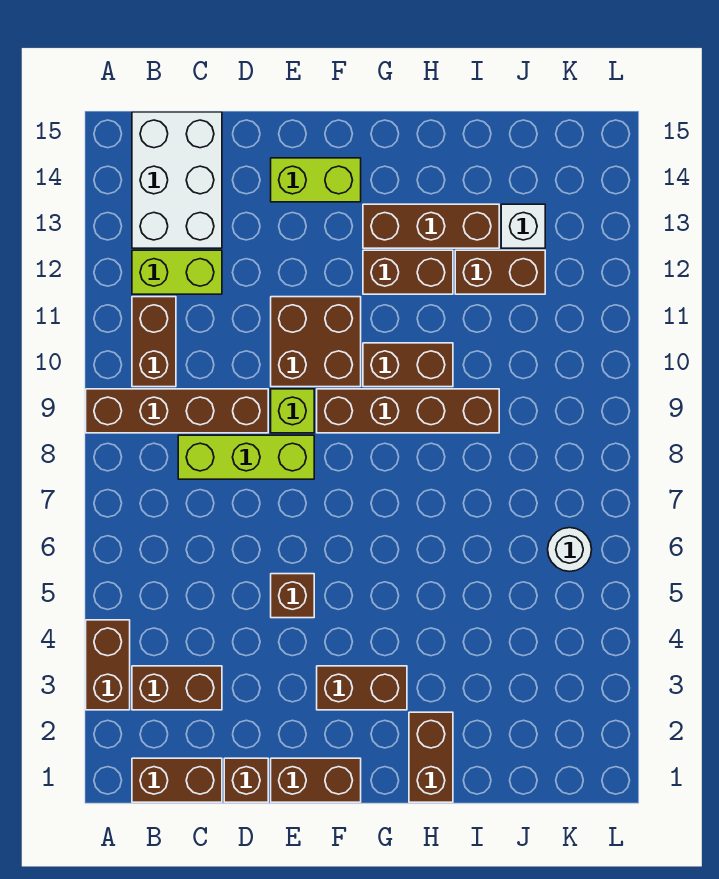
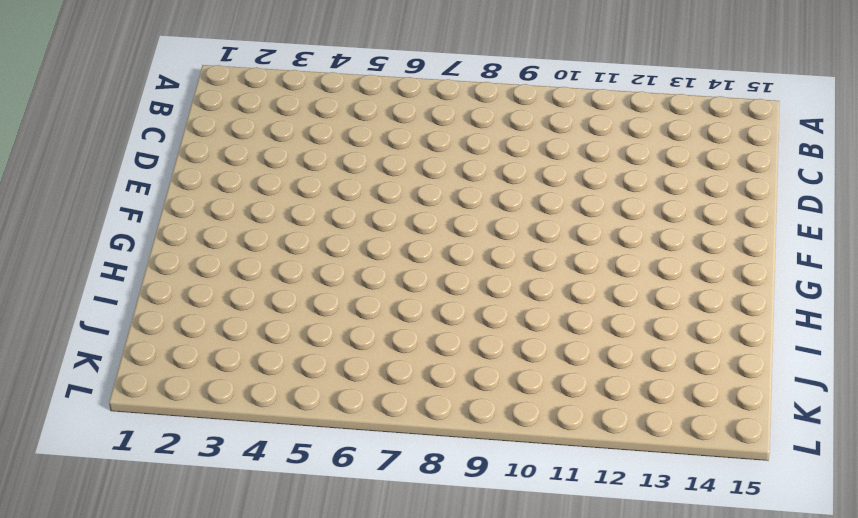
none -> brown 1x2 brick [86,620,130,710]
none -> brown 1x4 brick [86,389,268,433]
none -> brown 1x2 brick [132,758,222,802]

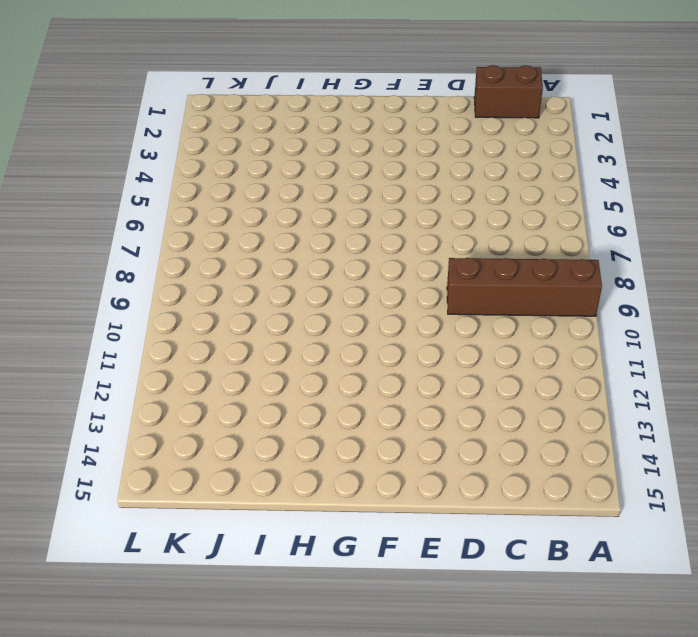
none -> brown 1x2 brick [86,620,130,710]
none -> brown 1x2 brick [132,666,222,710]
none -> brown 1x2 brick [132,297,176,387]

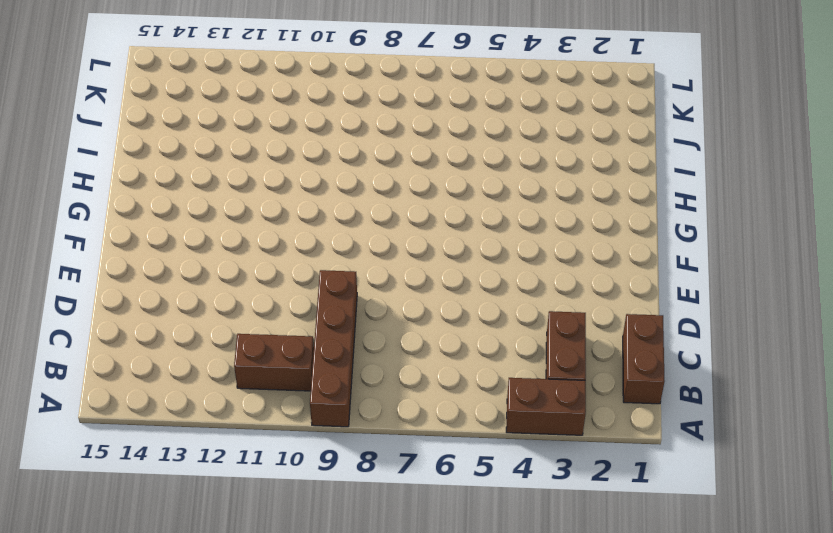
none -> lime 1x2 brick [132,250,222,294]
none -> white 2x3 brick [132,112,222,248]
none -> lime 1x3 brick [178,435,314,479]

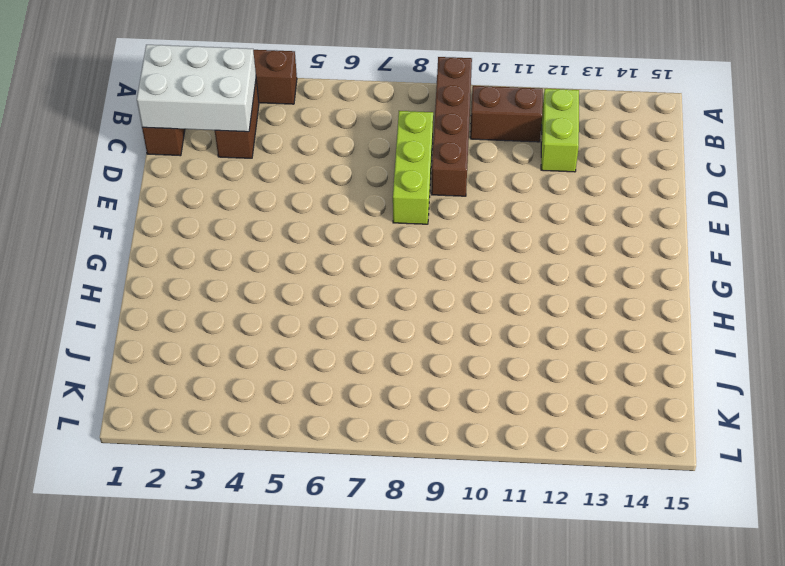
white 2x3 brick [137,45,256,132] -> white 2x3 brick moved to [132,112,222,248]
none -> brown 1x1 brick [224,758,268,802]
none -> brown 1x2 brick [271,758,361,802]
none -> brown 1x1 brick [271,574,314,618]

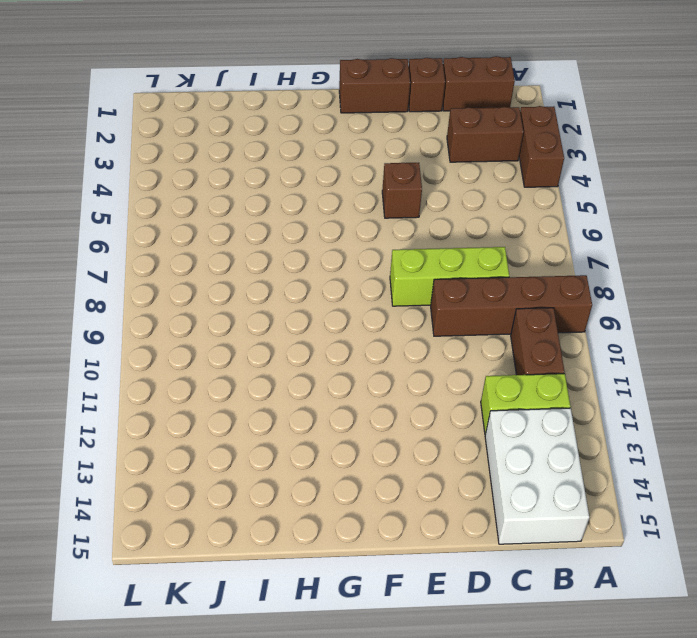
none -> lime 1x1 brick [271,389,314,433]
none -> brown 2x2 brick [271,297,361,387]
none -> lime 1x2 brick [271,158,361,202]

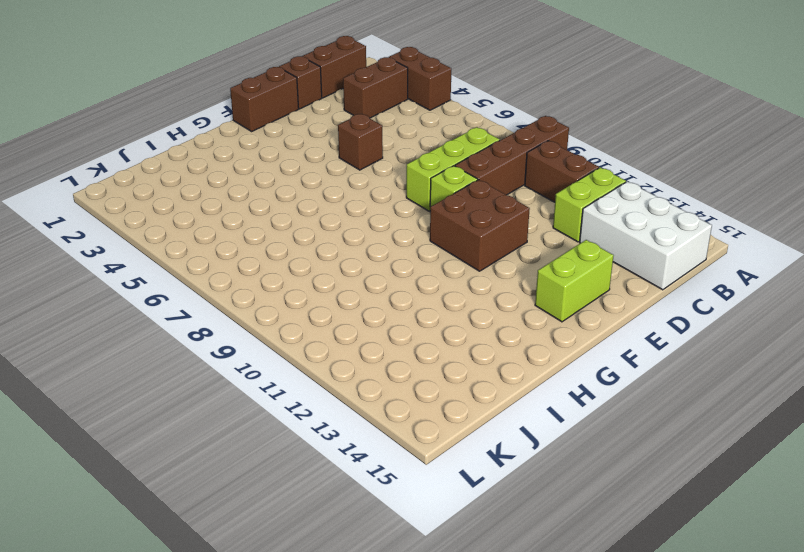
none -> brown 1x2 brick [317,666,407,710]
none -> brown 1x4 brick [317,389,499,433]
none -> brown 1x2 brick [363,343,453,387]

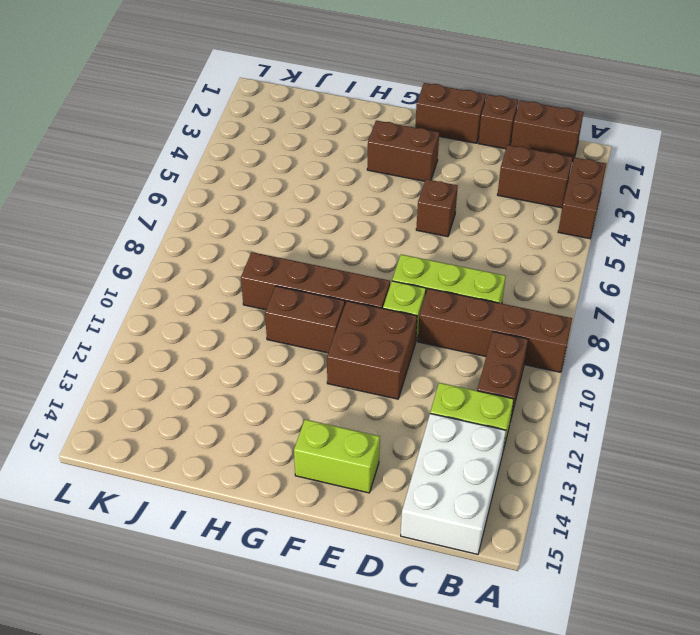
none -> brown 1x2 brick [363,250,453,294]
none -> brown 1x3 brick [363,204,499,248]
none -> brown 1x2 brick [409,712,453,802]

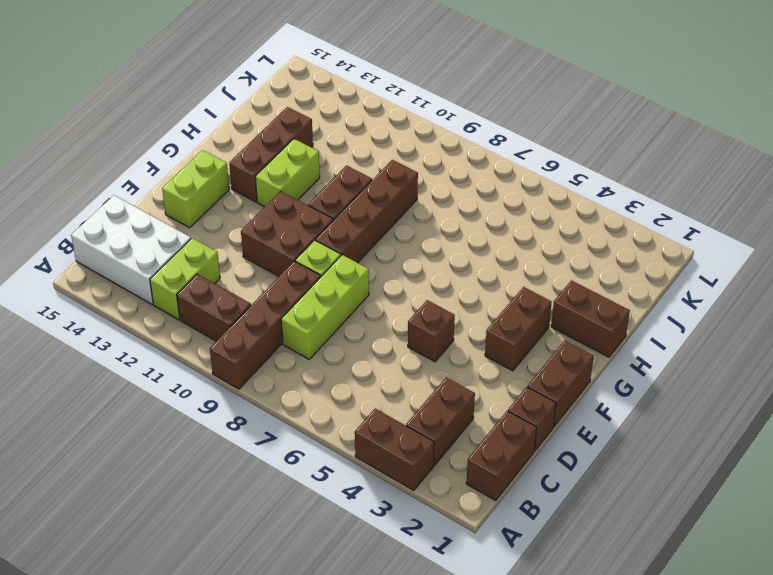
lime 1x2 brick [255,139,320,207] -> brown 1x2 brick [363,250,453,294]
none -> brown 1x2 brick [455,250,545,294]
none -> white 1x1 brick [501,204,545,248]
none -> white 1x1 round brick [548,528,592,571]

